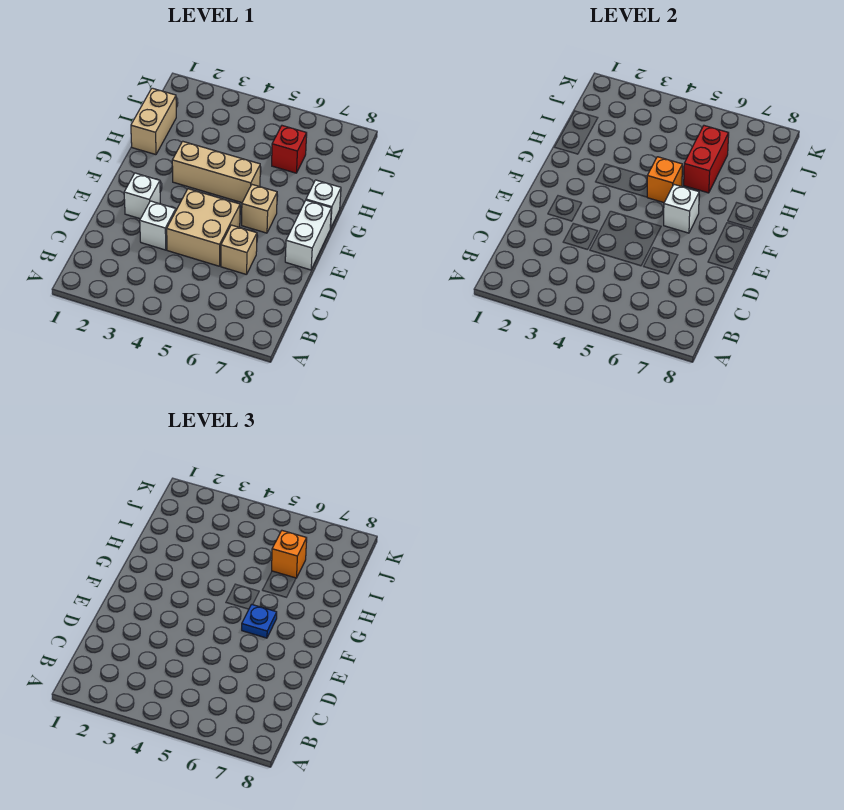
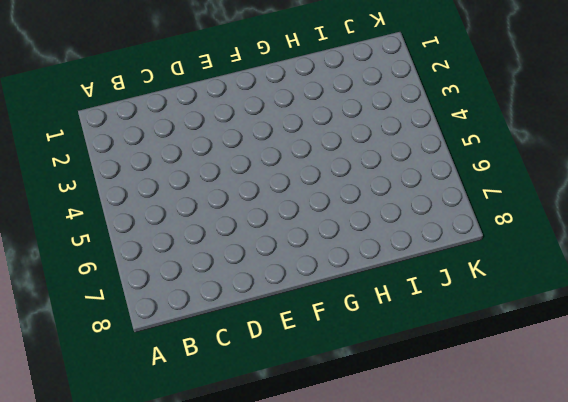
none -> white 1x1 brick [140,201,176,250]
none -> tan 2x2 brick [167,189,240,266]
none -> tan 1x1 brick [221,225,257,275]

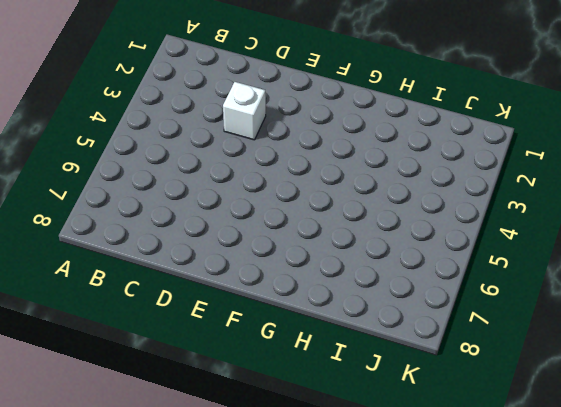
none -> tan 2x2 brick [167,189,240,266]
none -> tan 1x1 brick [221,225,257,275]
none -> white 1x1 brick [124,173,160,219]

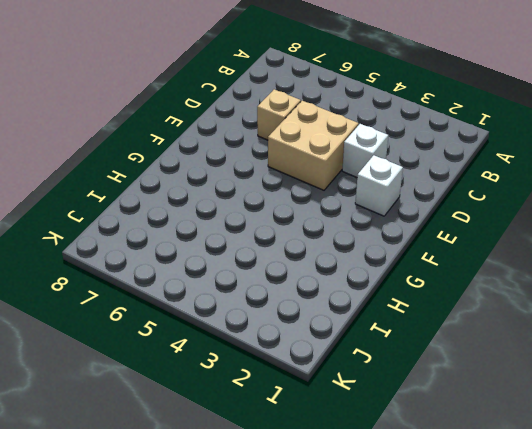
none -> white 1x2 brick [285,200,331,270]
none -> tan 1x1 brick [242,185,277,233]
none -> tan 1x3 brick [172,141,260,203]

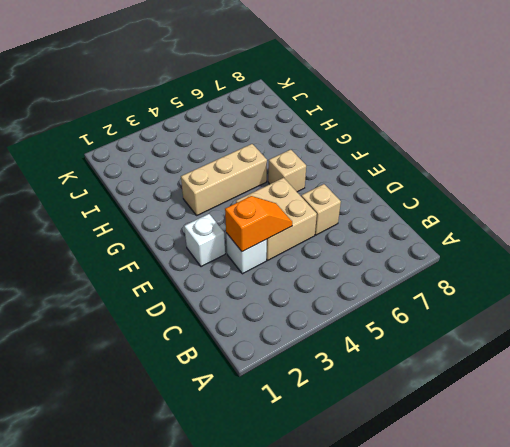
orange 1x2 slope [225,196,292,252] -> none
none -> white 1x2 brick [285,200,331,270]
none -> white 1x1 brick [306,180,341,228]
none -> tan 1x2 brick [131,88,176,155]

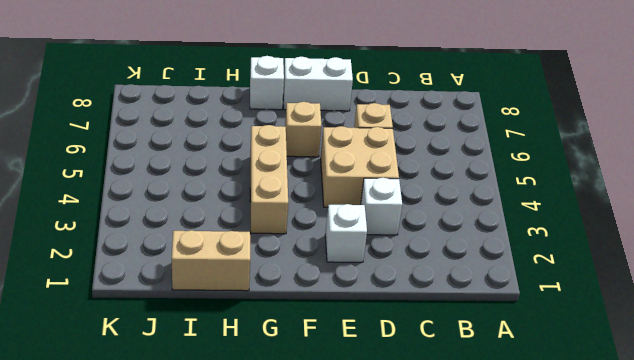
none -> red 1x1 brick [272,126,307,173]
none -> white 1x1 brick [664,185,699,233]
none -> orange 1x1 brick [647,157,682,203]

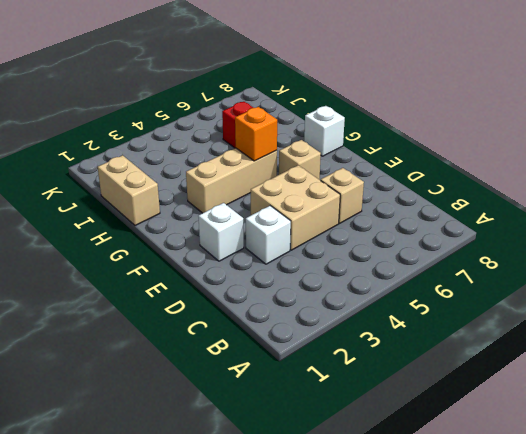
none -> white 1x2 brick [285,200,331,270]
none -> white 1x1 brick [664,185,699,233]
none -> red 1x2 brick [684,126,729,193]

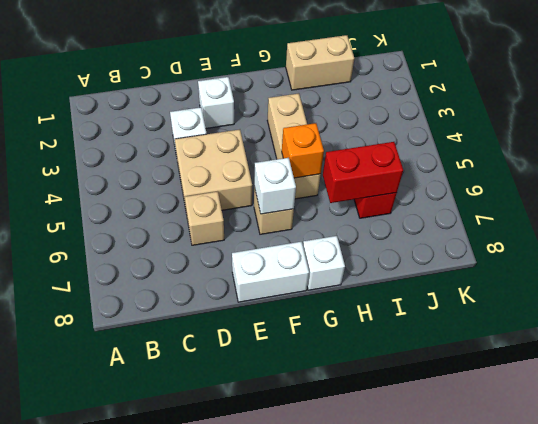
none -> blue 1x1 plate [242,604,277,638]
none -> orange 1x1 brick [272,531,307,578]

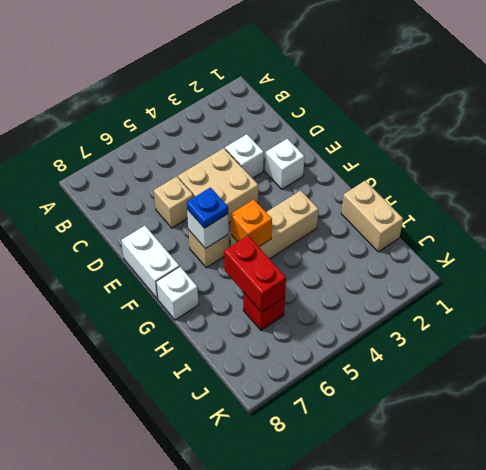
none -> orange 1x1 brick [272,531,307,578]

